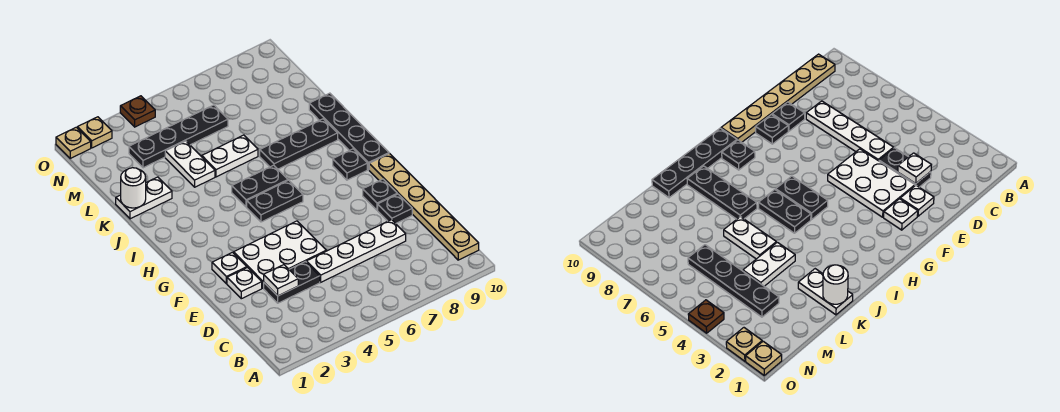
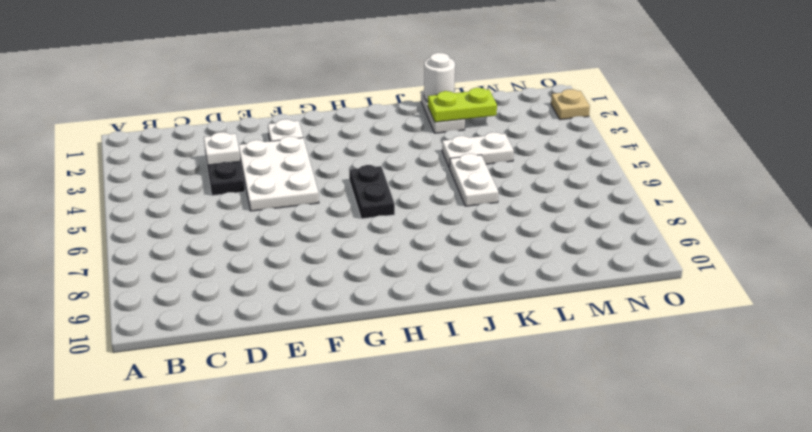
lime 1x2 plate [428,88,497,122] -> none
none -> tan 1x6 plate [369,154,479,260]
none -> white 1x4 plate [307,220,406,282]
none -> white 1x1 plate [227,268,262,299]

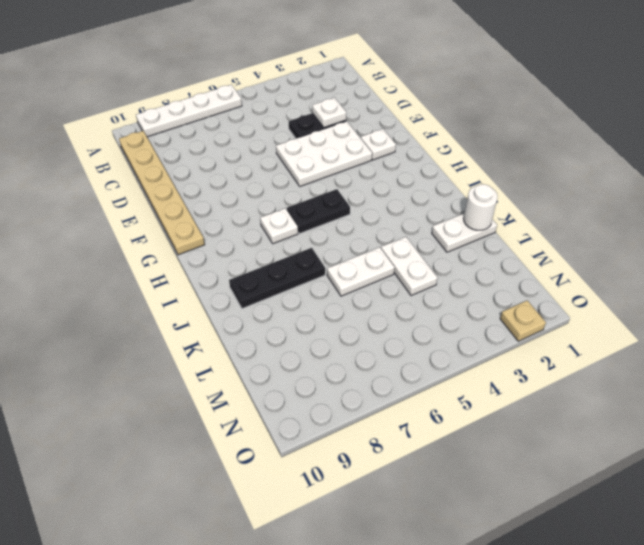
white 1x4 plate [136,85,242,137] -> white 1x4 plate moved to [307,220,406,282]
white 1x1 plate [260,208,298,244] -> white 1x1 plate moved to [227,268,262,299]
none -> black 1x1 plate [378,194,412,224]
none -> black 1x1 plate [363,179,397,210]
none -> black 1x1 plate [333,149,367,180]

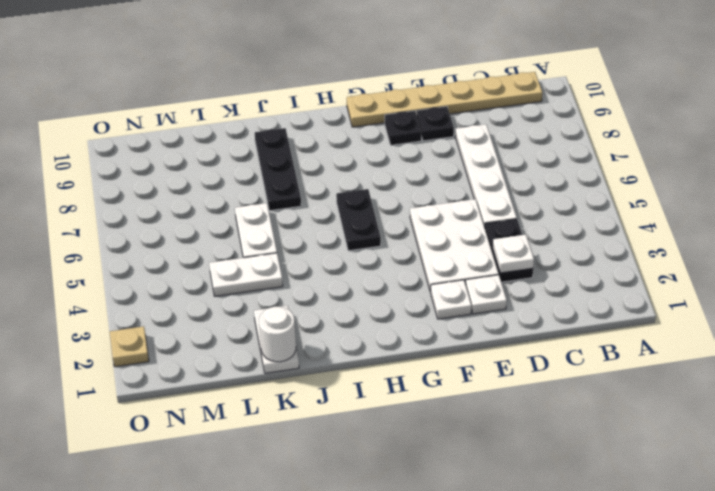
none -> black 1x1 plate [333,149,367,180]
none -> black 1x4 plate [309,93,389,170]
none -> black 1x2 plate [232,165,288,207]

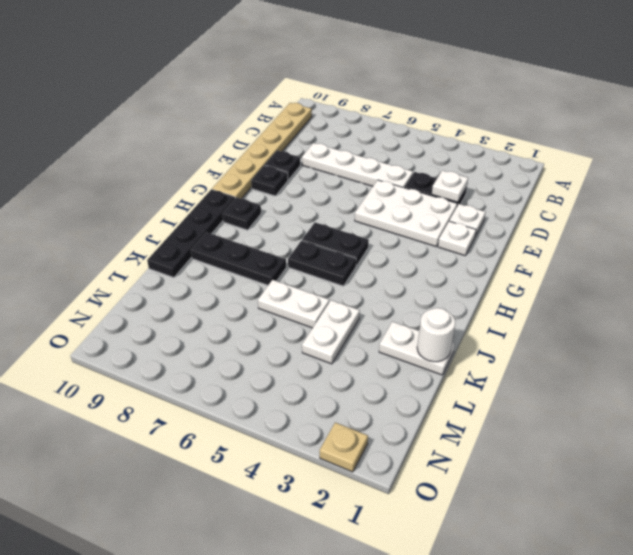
none -> black 1x4 plate [129,105,228,168]
none -> tan 1x1 plate [56,127,91,158]
none -> brown 1x1 plate [120,96,155,127]

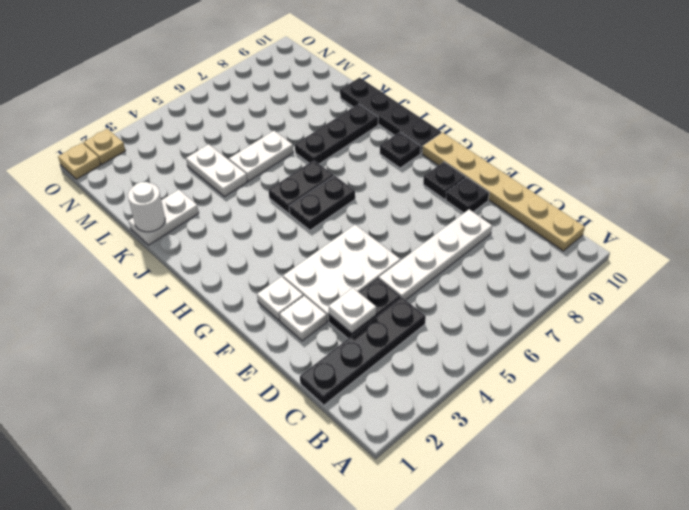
black 1x4 plate [300,297,426,405] -> black 1x4 plate moved to [129,105,228,168]
none -> brown 1x1 plate [120,96,155,127]

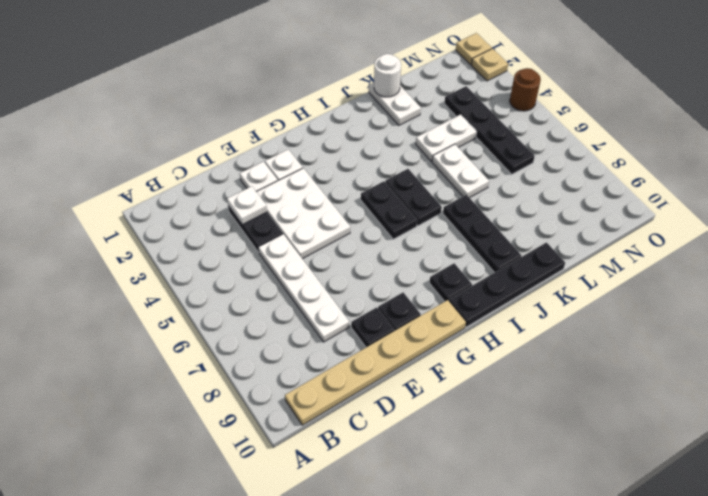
brown 1x1 round brick [510,68,541,111] -> brown 1x1 plate [120,96,155,127]

